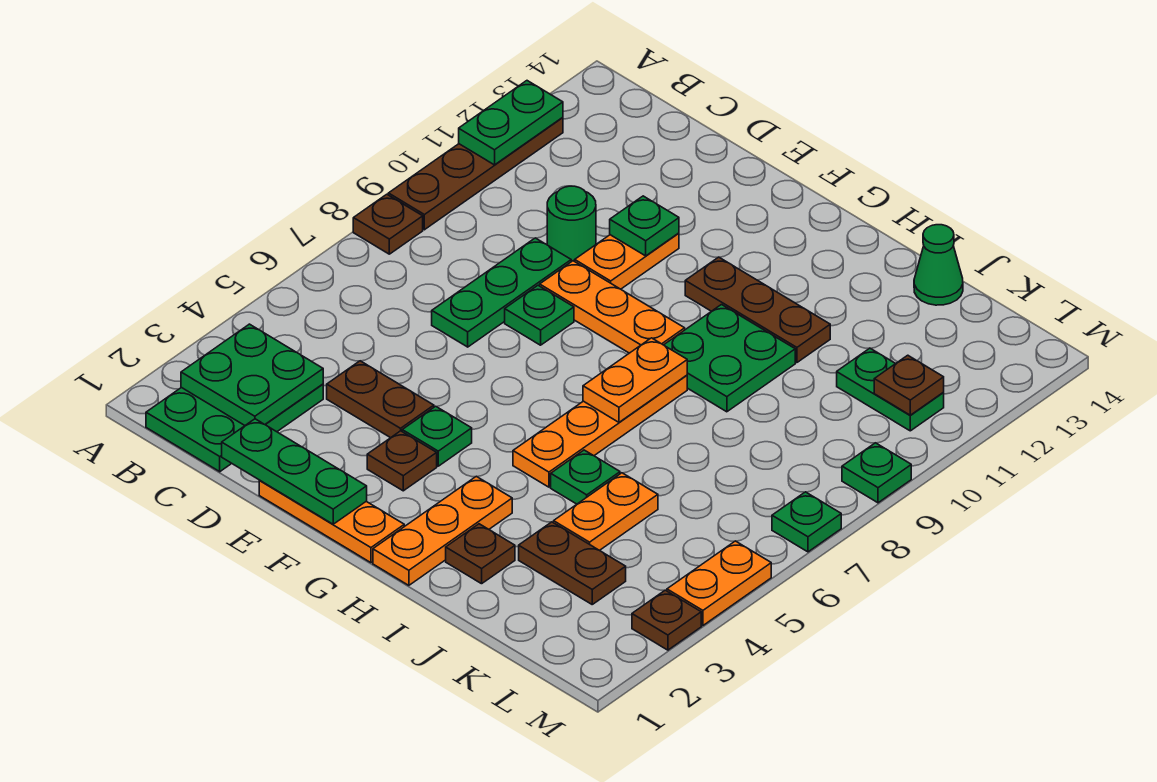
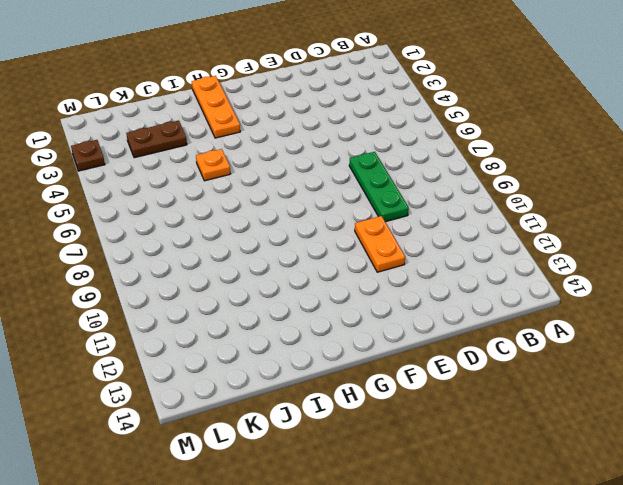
orange 1x1 plate [196,149,230,181] -> green 1x1 plate [551,450,620,504]
none -> brown 1x1 plate [353,194,423,254]
none -> brown 1x4 plate [388,118,563,230]
none -> green 2x3 plate [146,384,323,472]
none -> brown 1x2 plate [327,361,434,438]

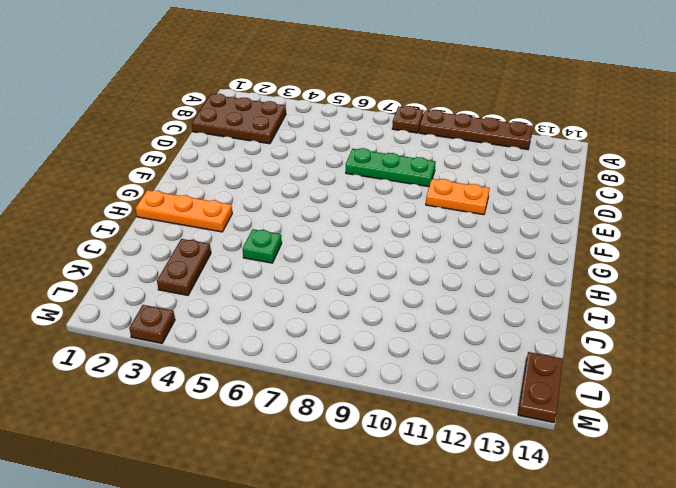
brown 2x3 plate [192,94,286,144] -> green 2x3 plate [146,384,323,472]
brown 1x2 plate [518,352,563,423] -> brown 1x2 plate moved to [327,361,434,438]
none -> green 1x1 round brick [547,186,596,262]
none -> orange 1x3 plate [259,481,404,563]
none -> green 1x1 plate [505,286,574,345]
none -> orange 1x3 plate [540,261,685,353]

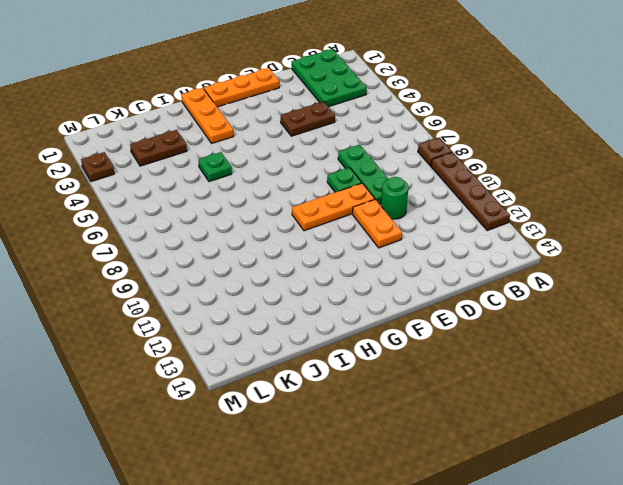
none -> brown 1x1 plate [367,431,437,491]
none -> green 1x1 plate [402,406,472,466]
none -> brown 1x3 plate [685,257,830,363]
none -> orange 1x4 plate [513,375,687,487]

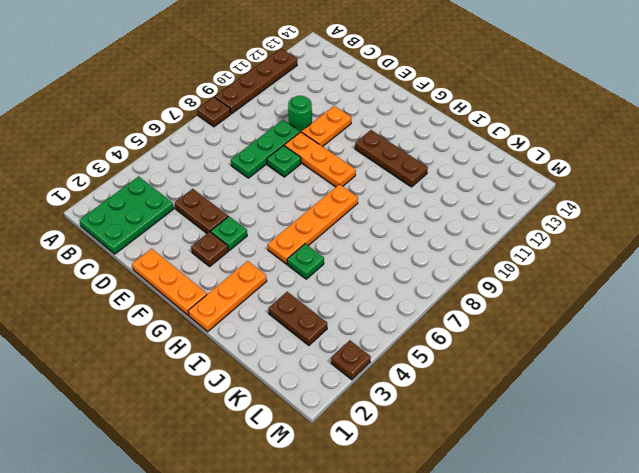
none -> green 2x2 plate [664,305,795,412]
none -> brown 1x1 plate [446,524,515,584]
none -> orange 1x2 plate [554,473,658,550]
none -> green 1x1 cone [914,225,963,305]

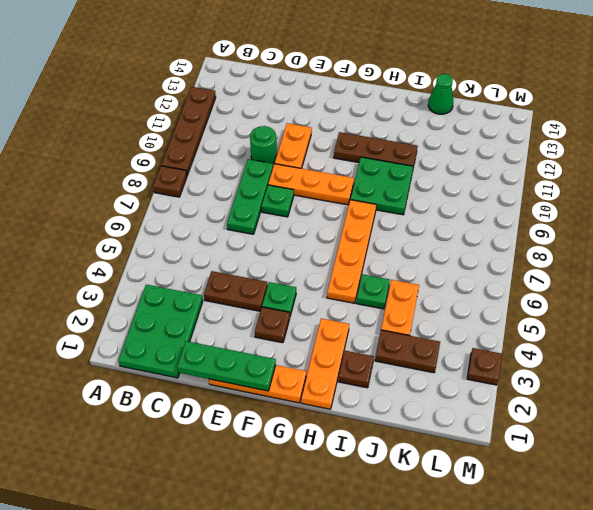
none -> green 1x2 plate [837,348,944,431]
none -> orange 1x2 plate [667,541,771,626]
none -> green 1x1 plate [772,492,841,552]
none -> green 1x1 plate [842,443,911,503]

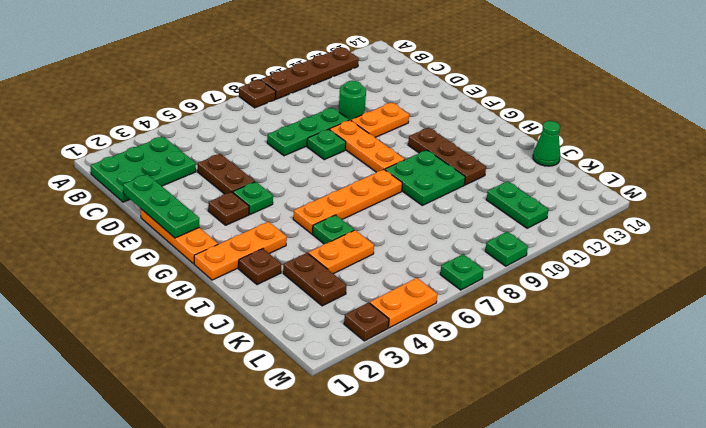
none -> green 1x2 plate [459,81,563,165]
none -> green 2x2 plate [181,324,323,425]
none -> green 1x1 plate [610,196,679,256]
none -> orange 1x2 plate [583,338,687,422]

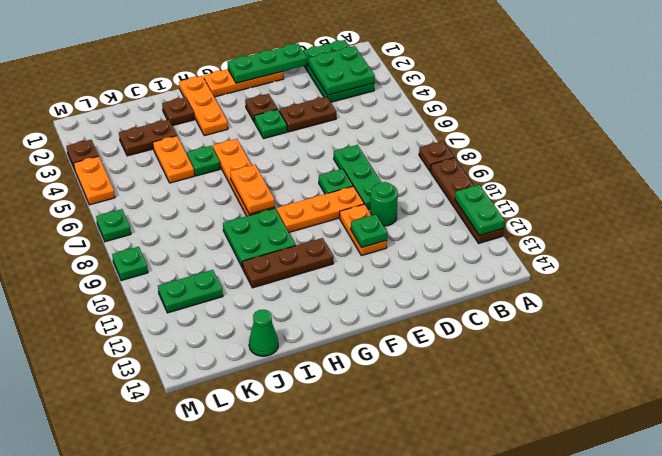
none -> brown 1x1 plate [874,355,944,415]

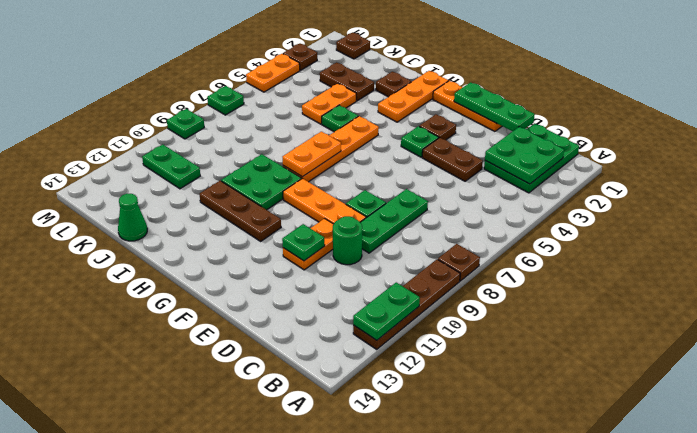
brown 1x1 plate [336,33,370,59] -> brown 1x1 plate moved to [874,355,944,415]

